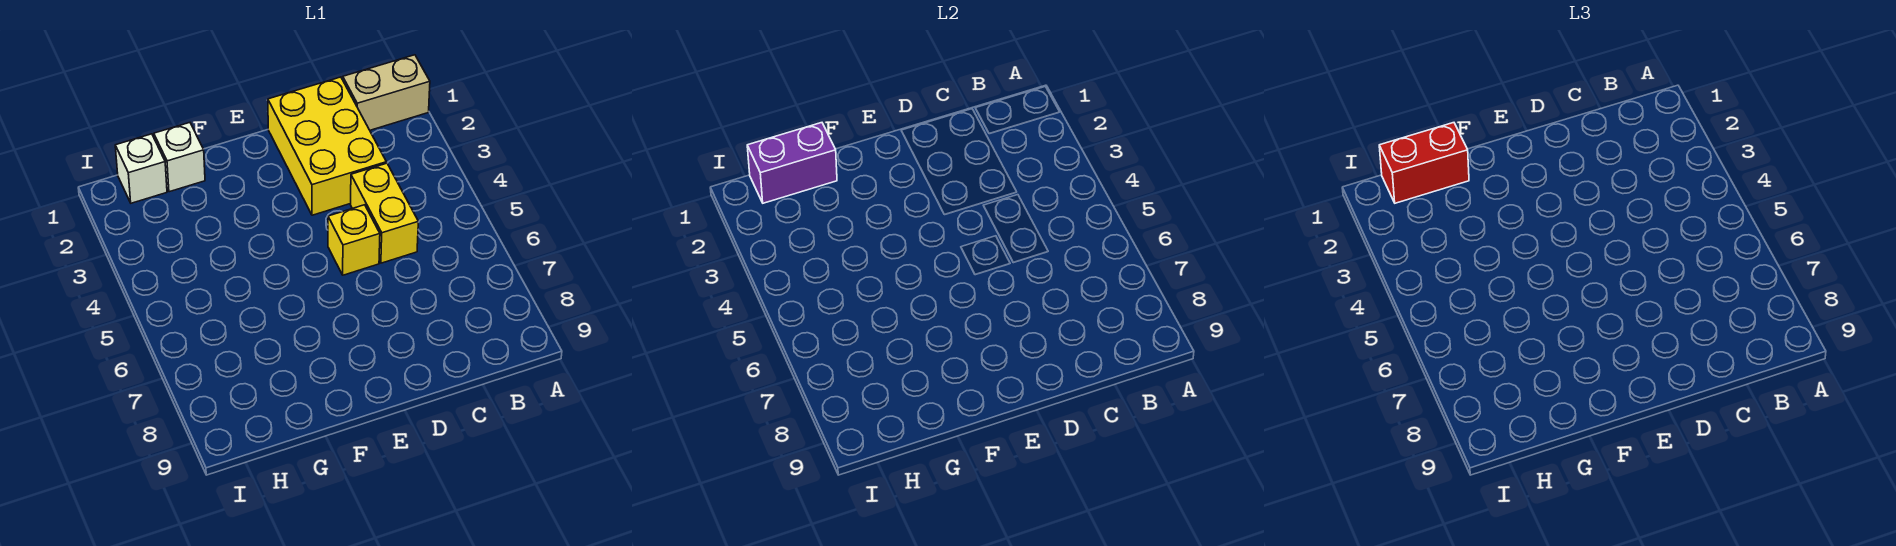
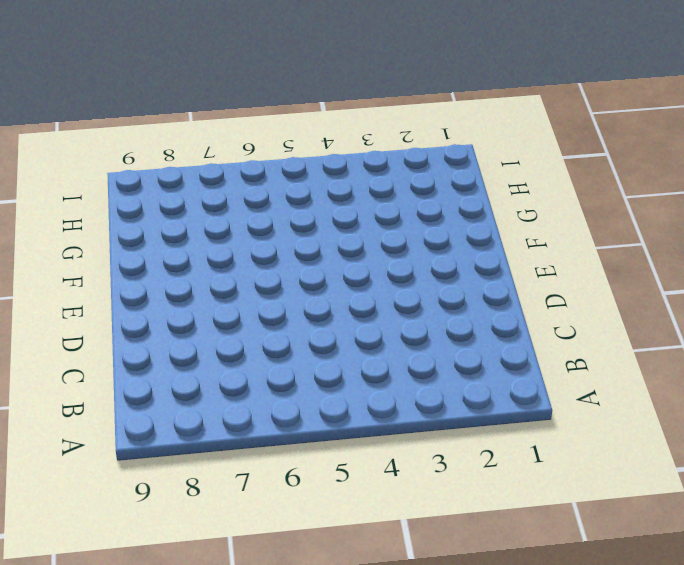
none -> tan 1x2 brick [343,55,430,130]
none -> yellow 2x3 brick [268,77,386,215]

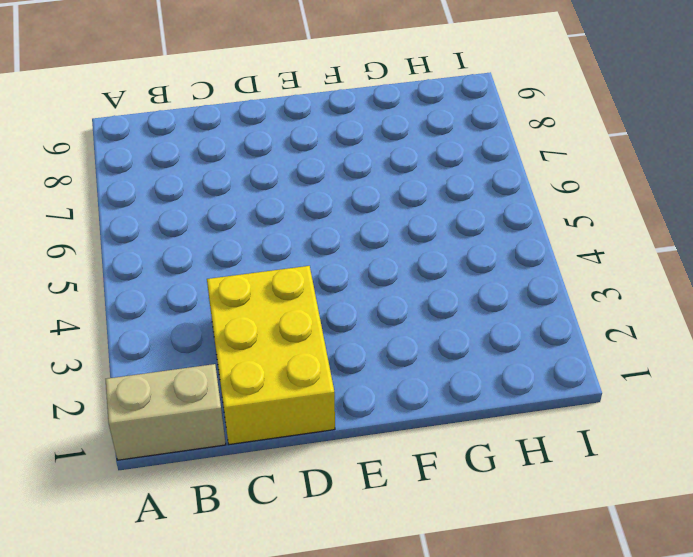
none -> yellow 1x2 brick [351,163,418,263]
none -> yellow 1x1 brick [328,205,380,275]

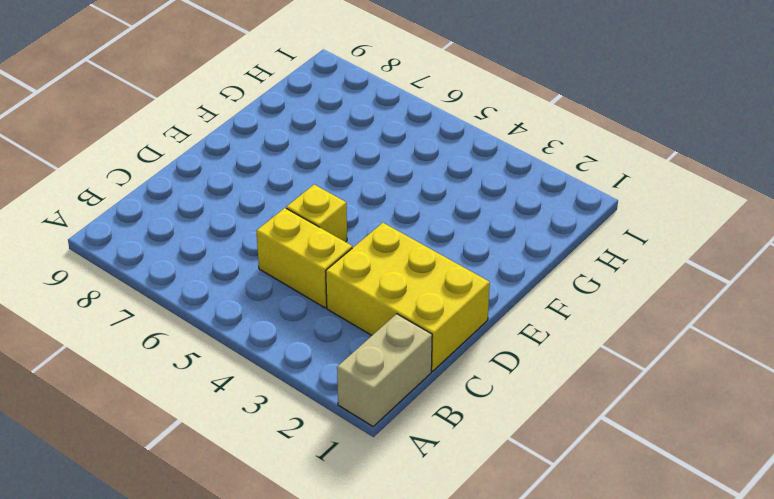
none -> white 1x1 brick [154,123,205,192]
none -> white 1x1 brick [115,134,167,203]

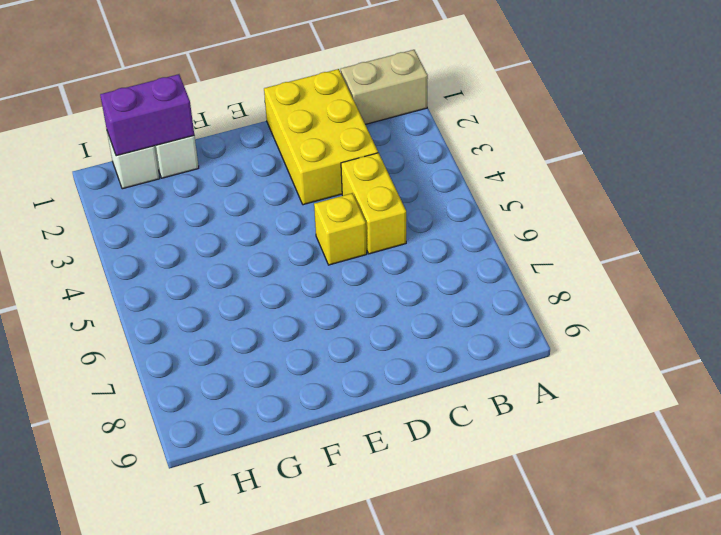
none -> red 1x2 brick [1379,123,1469,203]

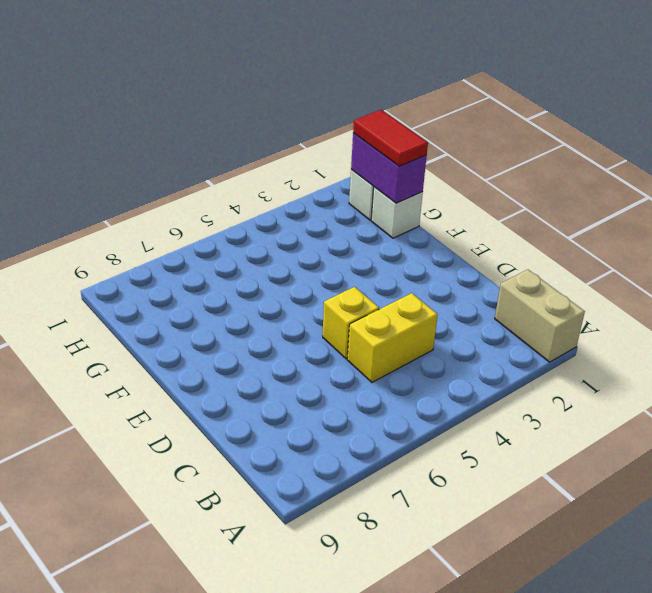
red 1x2 tile [353,110,428,166] -> red 1x2 brick [1379,123,1469,203]
none -> yellow 2x3 brick [268,77,386,215]

